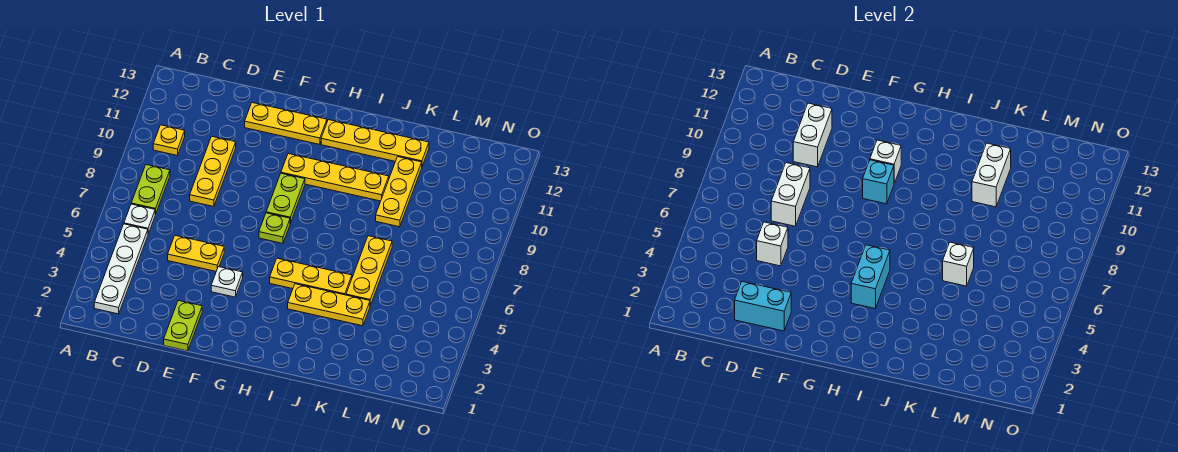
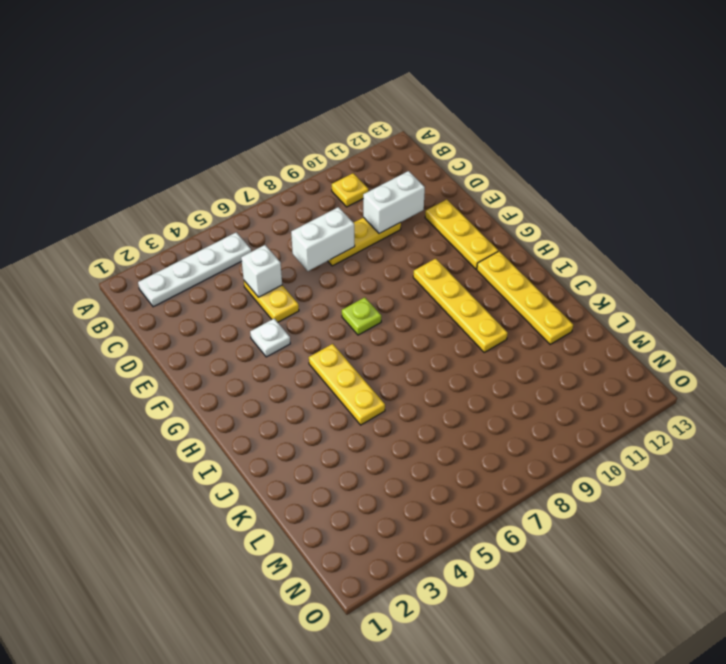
none -> white 1x1 plate [124,204,155,234]
none -> lime 1x2 plate [131,165,170,215]
none -> lime 1x2 plate [164,301,202,351]

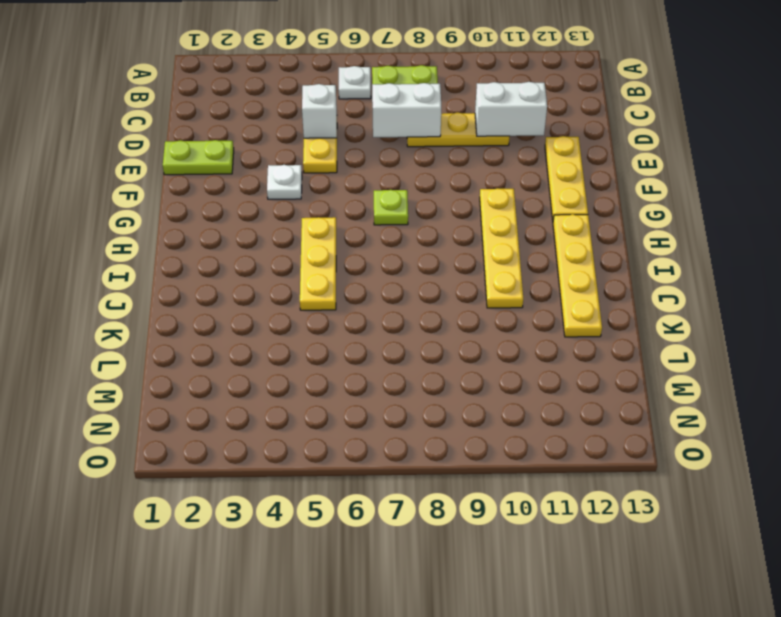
none -> white 1x4 plate [94,224,148,314]
none -> yellow 1x1 plate [153,125,185,156]
none -> lime 1x2 plate [266,173,305,223]

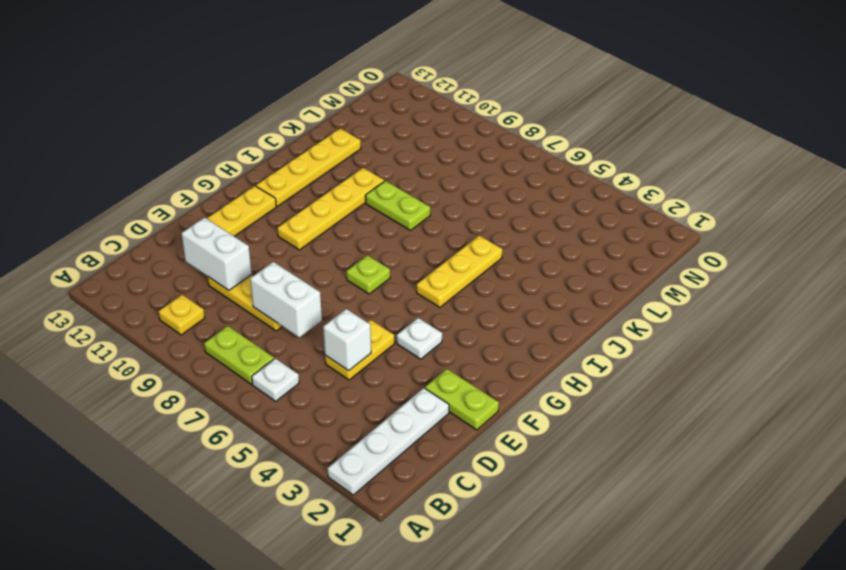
white 1x4 plate [327,388,449,495] -> white 1x4 plate turned to [94,224,148,314]
lime 1x2 plate [365,181,430,230] -> lime 1x2 plate moved to [266,173,305,223]
none -> yellow 1x3 plate [288,284,370,326]
none -> yellow 1x3 plate [346,236,392,306]
none -> yellow 1x3 plate [376,157,422,227]

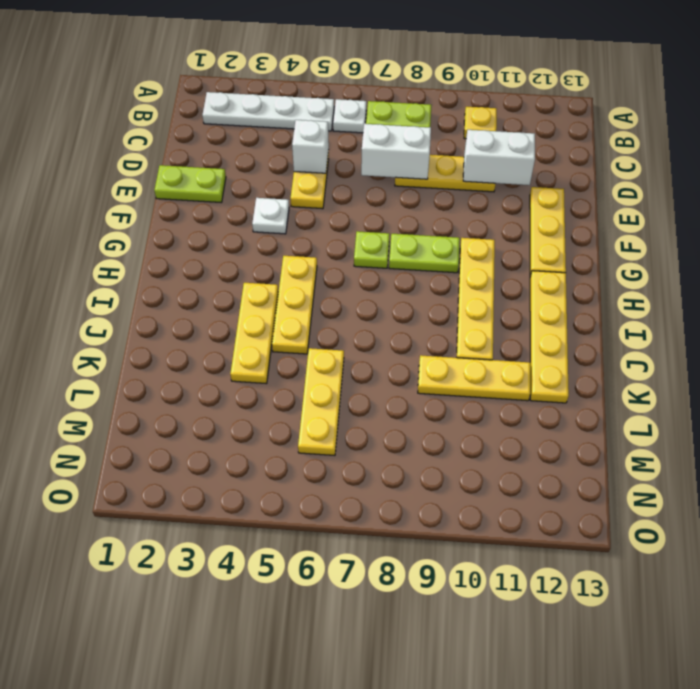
yellow 1x3 plate [298,348,344,455] -> yellow 1x3 plate turned to [346,236,392,306]
none -> cyan 1x2 brick [735,282,791,331]
none -> cyan 1x1 brick [863,160,894,204]
none -> white 1x1 brick [870,140,901,183]

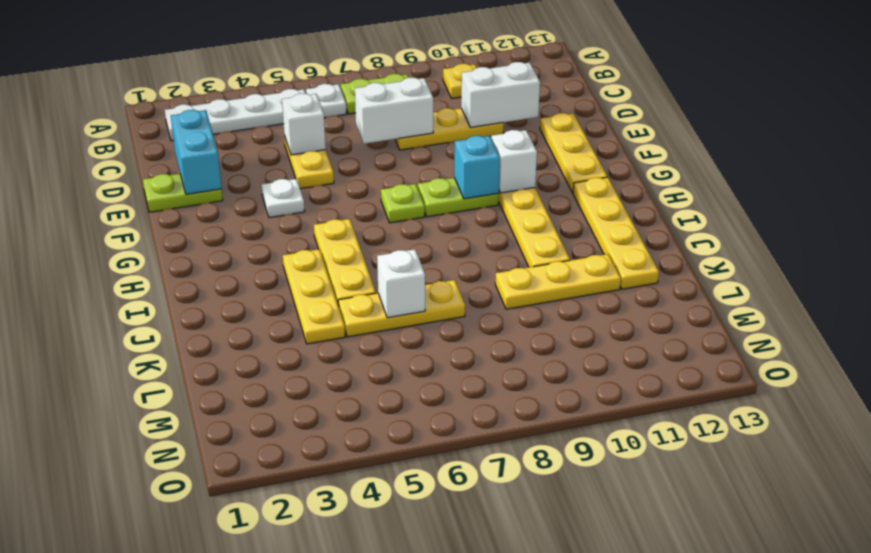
none -> cyan 1x2 brick [851,245,890,309]
none -> white 1x2 brick [972,143,1011,207]

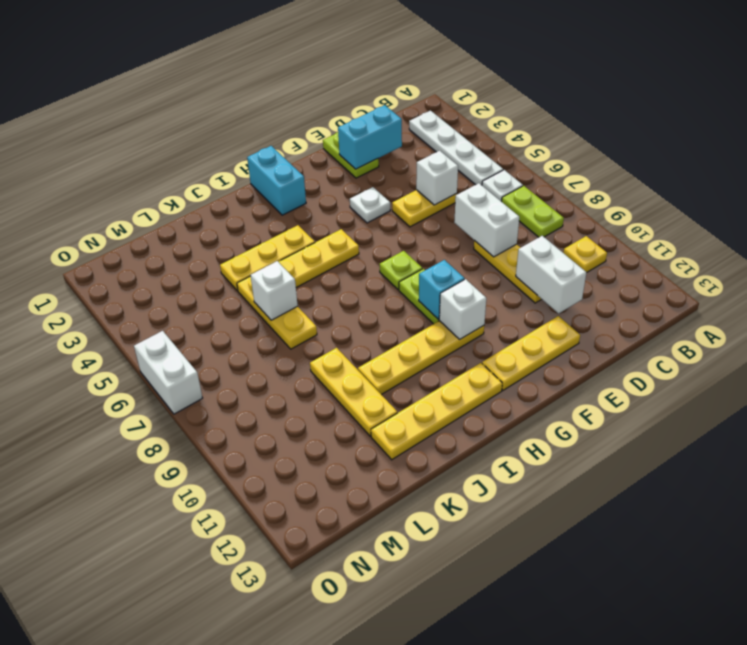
cyan 1x2 brick [247,146,306,215] -> cyan 1x2 brick moved to [851,245,890,309]
white 1x2 brick [134,331,202,414] -> white 1x2 brick moved to [972,143,1011,207]

